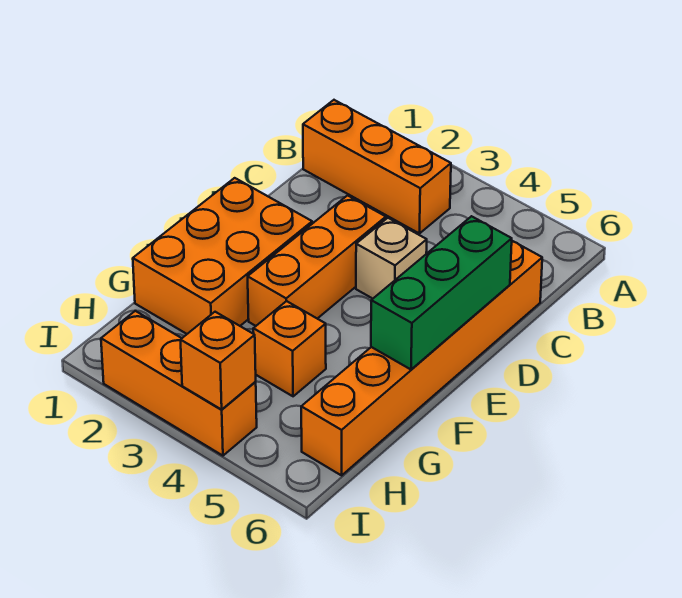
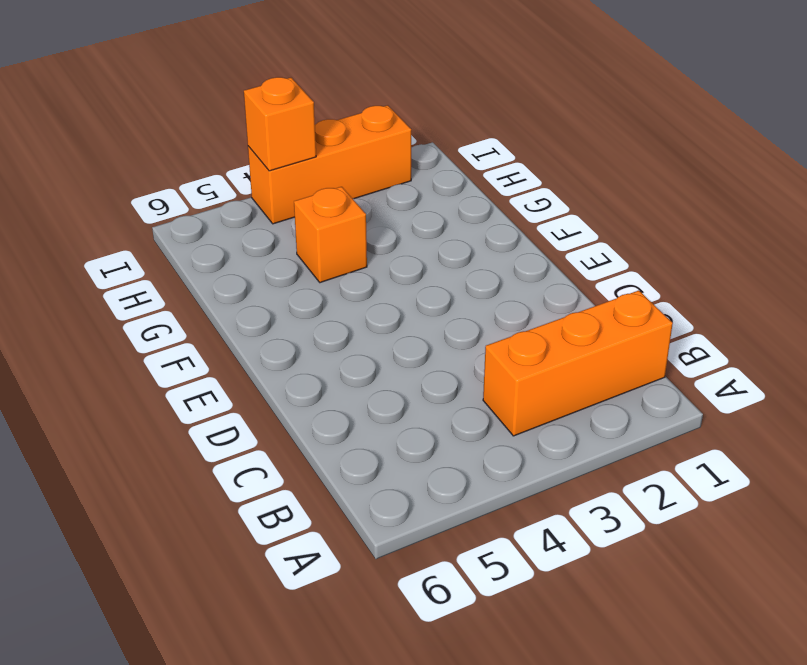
none -> orange 1x6 brick [301,241,542,475]
none -> orange 1x3 brick [248,195,386,326]

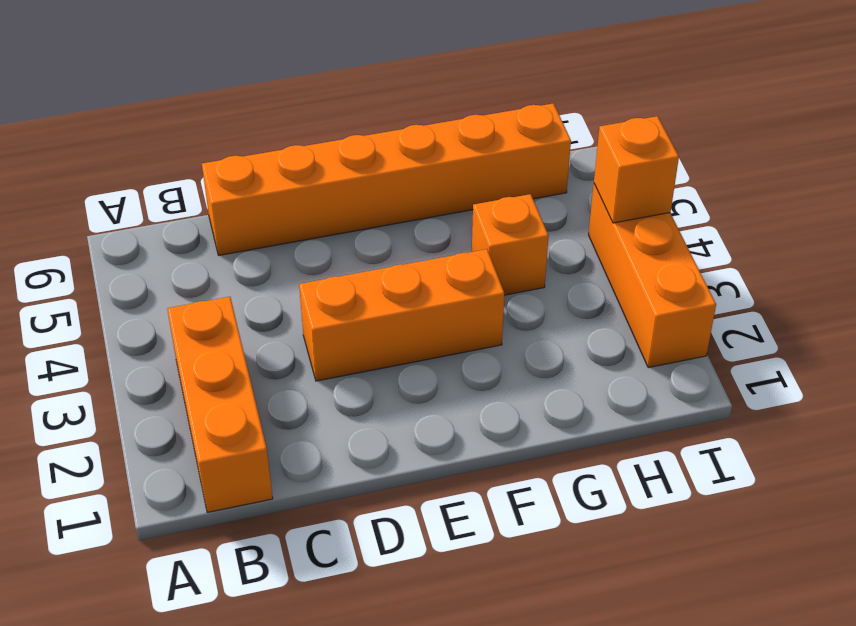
none -> tan 1x1 brick [356,218,427,299]
none -> orange 2x3 brick [133,178,312,334]

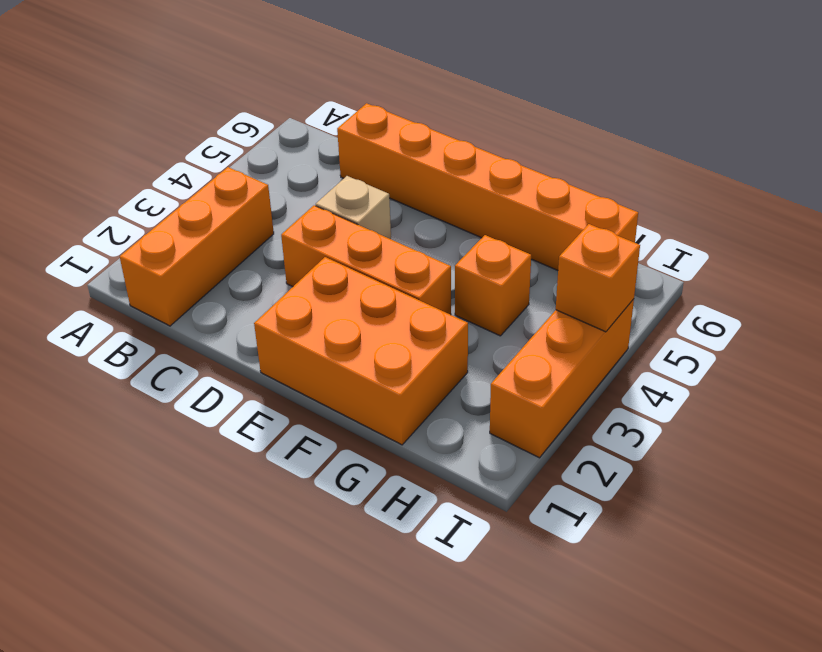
none -> green 1x3 brick [371,216,512,369]

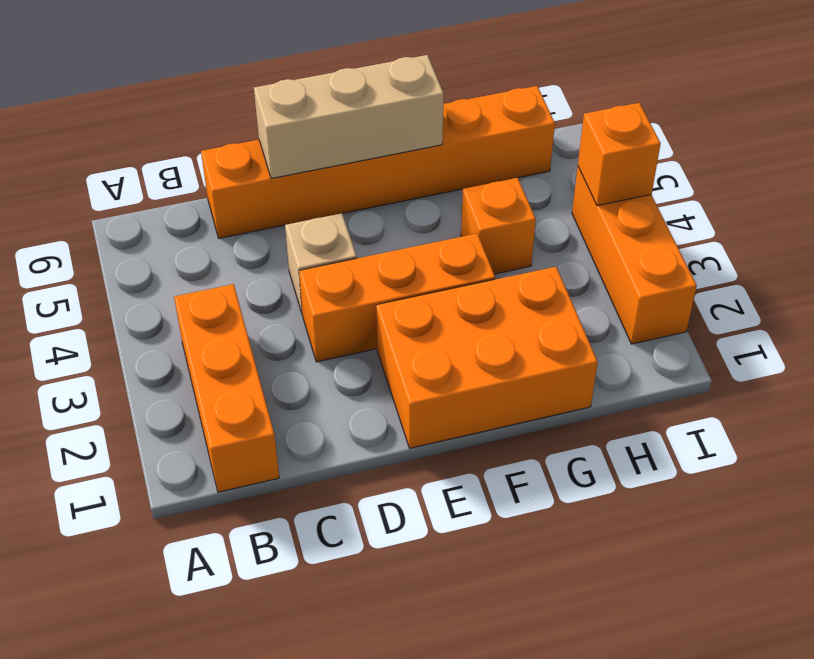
tan 1x3 brick [254,55,444,179] -> green 1x3 brick [371,216,512,369]

